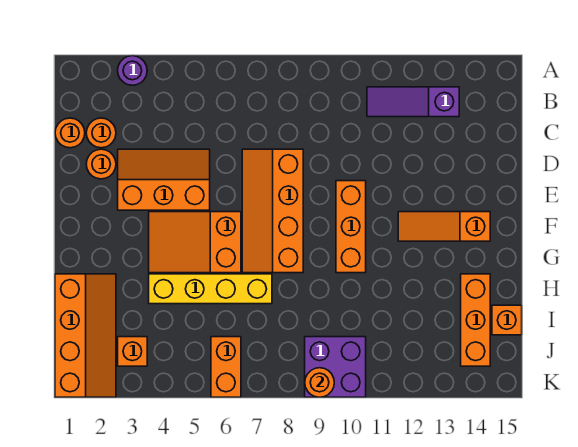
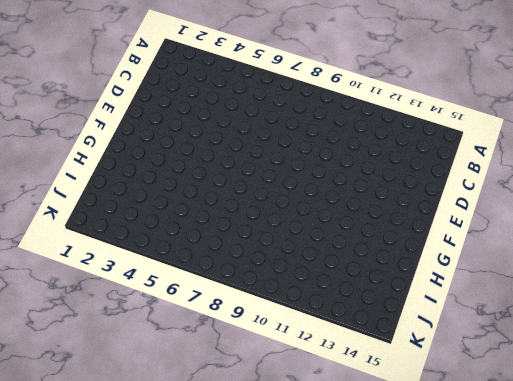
none -> purple 1x1 round brick [118,56,147,85]
none -> purple 1x3 slope [367,87,459,117]
none -> orange 1x1 round brick [55,118,85,148]

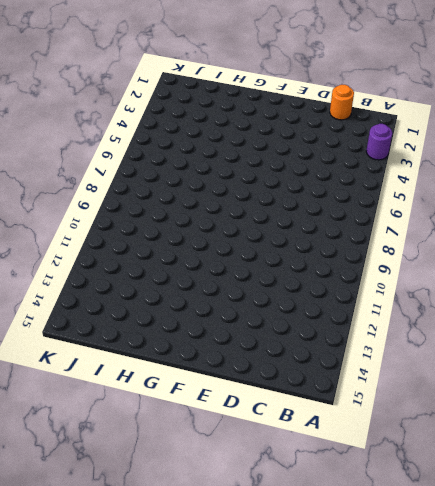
none -> purple 1x3 slope [367,87,459,117]
none -> orange 1x1 round brick [86,118,116,148]
none -> orange 1x1 round brick [86,149,116,179]

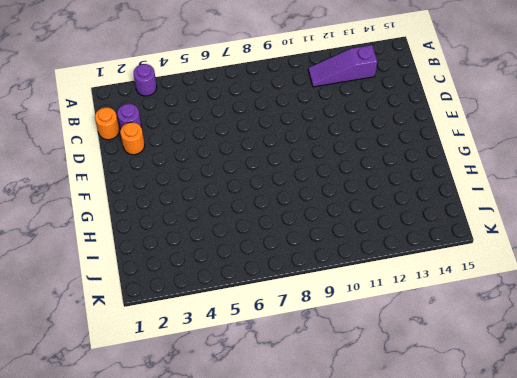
purple 1x1 round brick [117,104,141,129] -> orange 1x1 round brick [86,118,116,148]
none -> orange 2x3 slope [118,149,210,210]
none -> orange 2x4 slope [242,149,303,273]
none -> orange 1x3 brick [336,181,366,273]

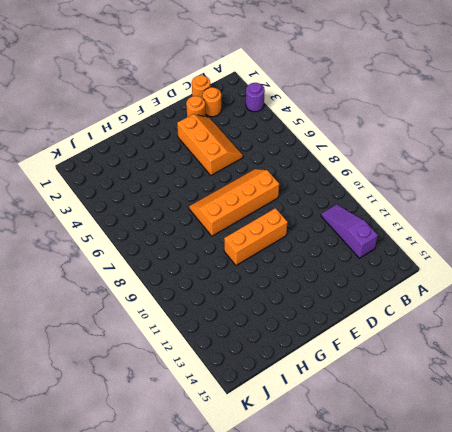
none -> orange 2x3 slope [149,212,241,273]
none -> orange 1x3 slope [398,212,490,241]
none -> orange 2x4 slope [55,274,116,397]

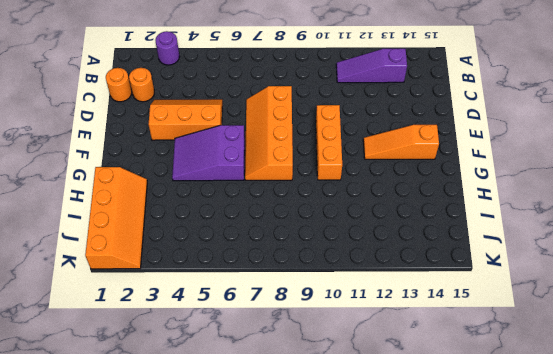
purple 2x3 slope [172,125,245,181] -> orange 2x3 slope [149,212,241,273]
none -> orange 1x1 round brick [86,149,116,179]
none -> yellow 1x4 brick [149,274,272,304]
none -> orange 1x3 brick [461,274,490,366]

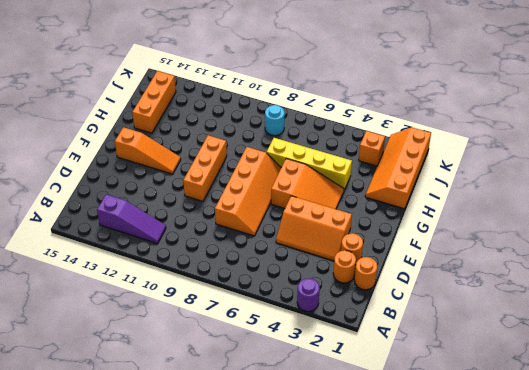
cyan 1x1 round brick [265,105,285,136] -> none
none -> orange 1x1 brick [492,305,522,335]
none -> orange 1x2 brick [211,337,241,397]
none -> purple 2x2 brick [305,337,366,397]

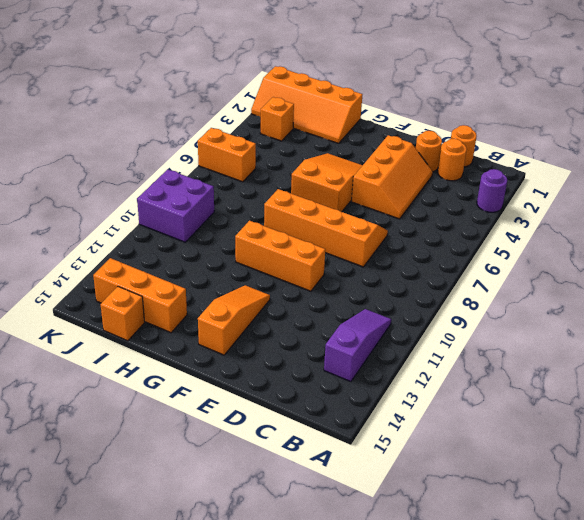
none -> yellow 1x4 brick [149,274,272,304]
none -> orange 1x1 round brick [305,368,334,397]

